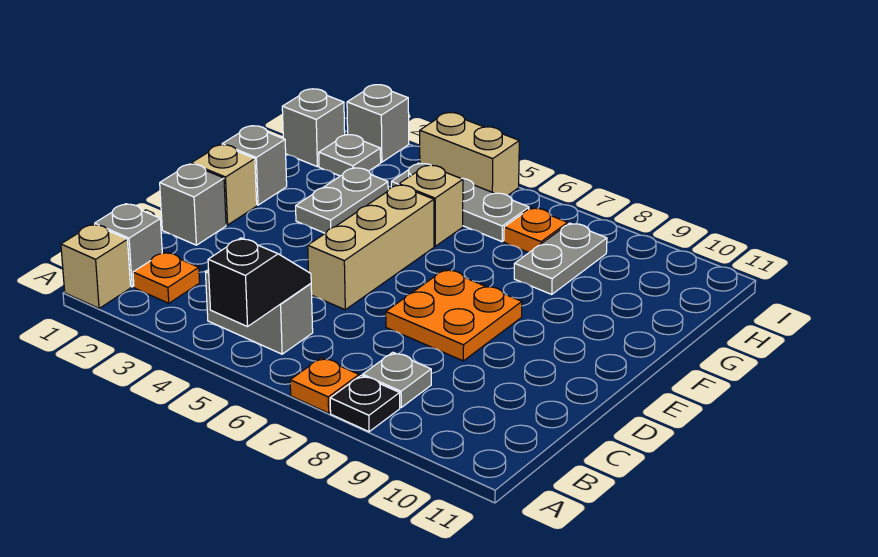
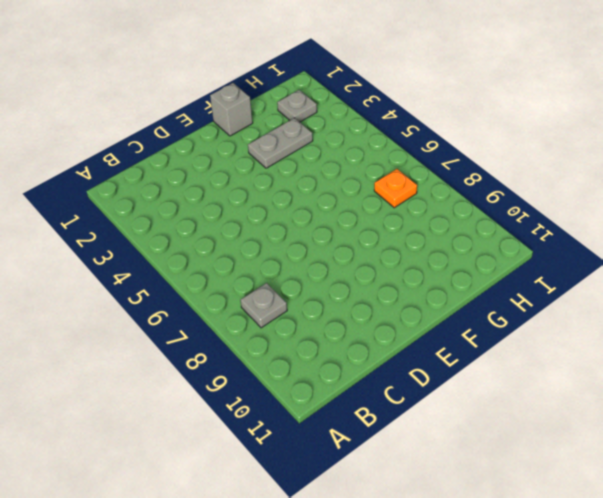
none -> tan 1x1 brick [61,224,131,308]
none -> orange 1x1 plate [290,358,359,413]
none -> black 1x1 plate [330,376,400,432]

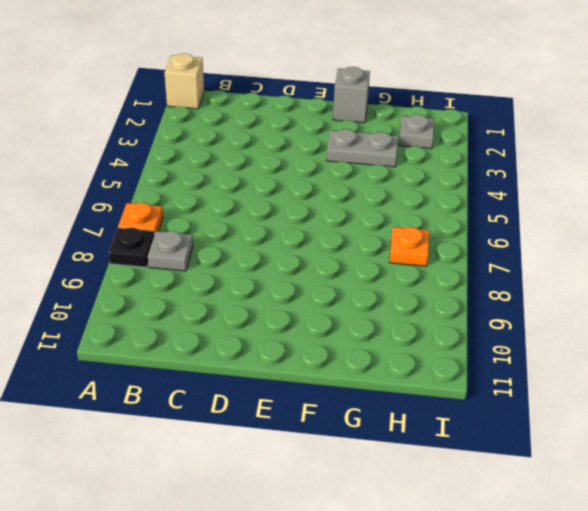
none -> grey 1x1 brick [95,204,162,287]
none -> orange 1x1 plate [133,252,200,303]
none -> grey 1x2 brick [205,270,313,354]

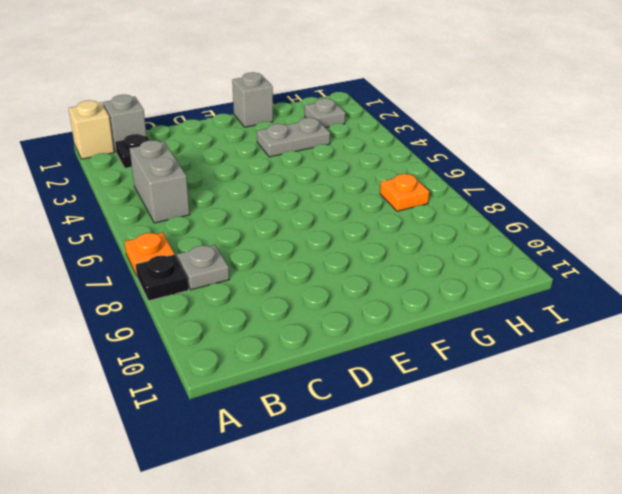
black 1x1 plate [115,134,150,168] -> orange 1x1 plate [133,252,200,303]
none -> grey 1x1 brick [160,164,226,245]
none -> tan 1x3 brick [308,185,434,310]
none -> orange 2x2 plate [386,270,522,361]

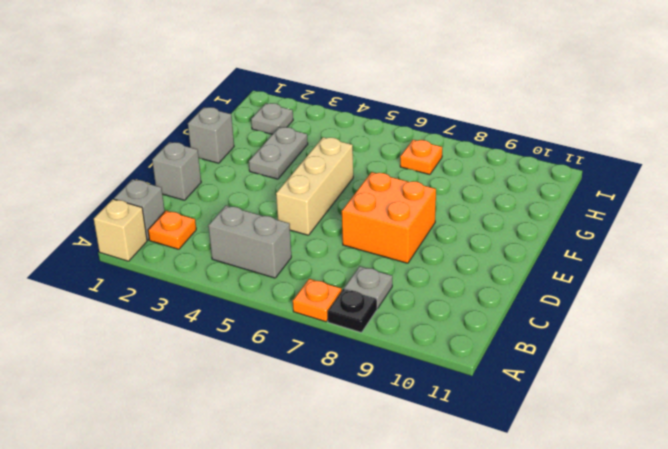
orange 2x2 brick [342,172,436,263] -> orange 2x2 plate [386,270,522,361]
none -> tan 1x1 brick [191,145,257,225]
none -> tan 1x1 brick [399,165,463,246]
none -> grey 1x2 plate [514,223,607,294]

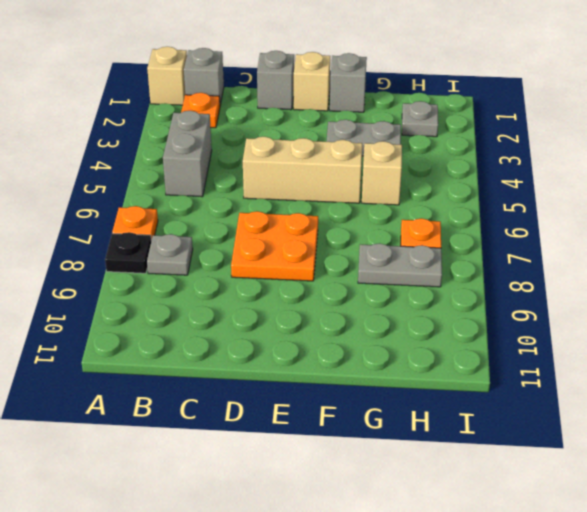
none -> grey 1x1 brick [282,89,345,167]
none -> grey 1x3 plate [391,163,529,242]
none -> grey 1x1 brick [347,85,409,162]

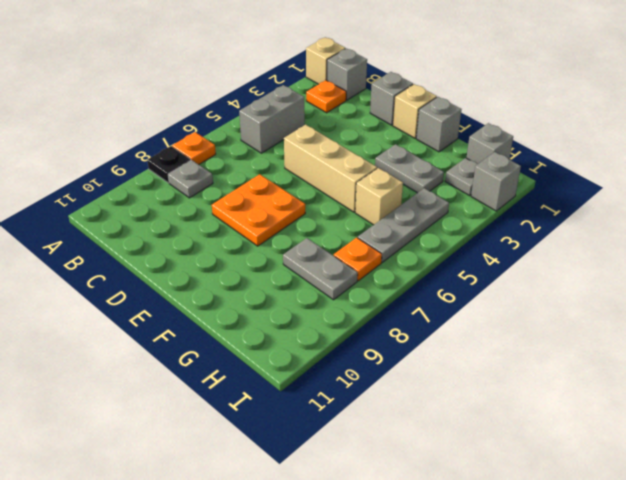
none -> tan 1x2 brick [420,113,519,195]
none -> black 1x2 slope [208,238,311,327]

